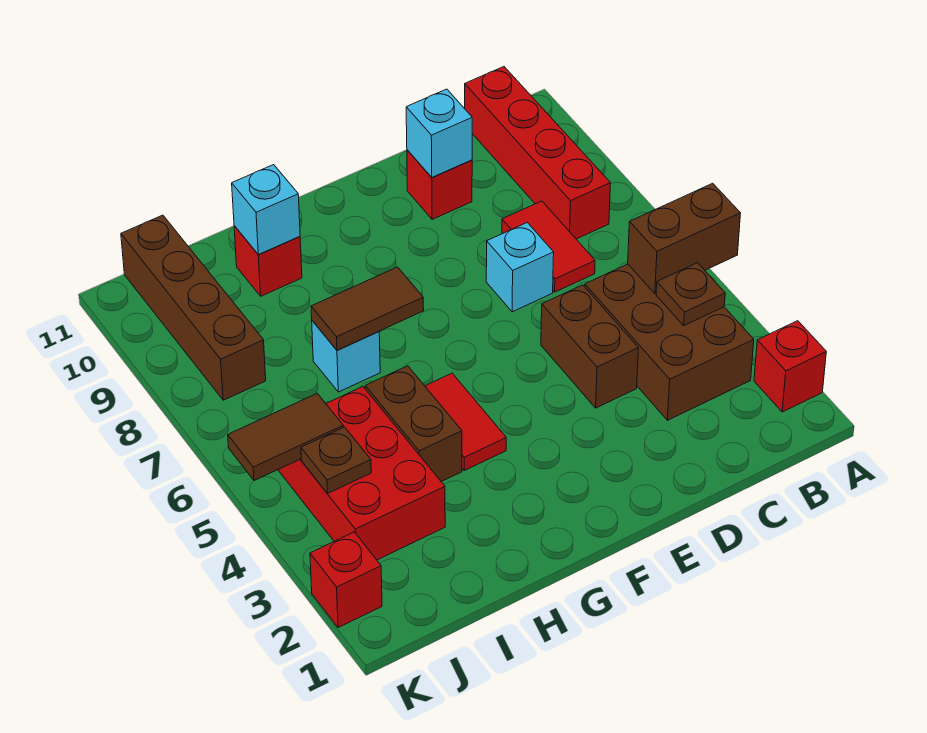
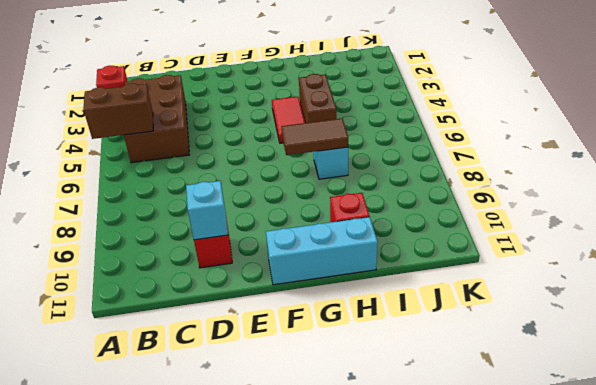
cyan 1x3 brick [266,217,378,285] -> none
none -> red 1x4 brick [465,67,611,239]
none -> red 1x2 tile [502,201,595,292]
none -> brown 1x2 brick [541,285,638,408]

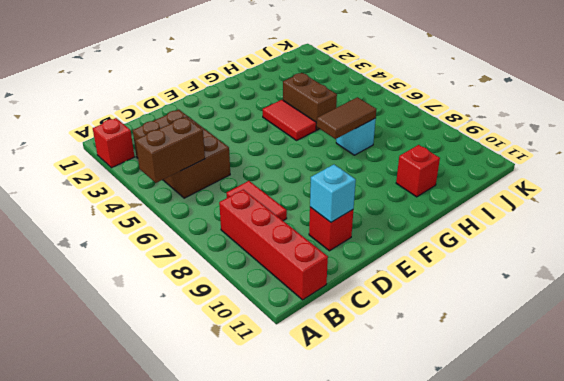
none -> brown 1x2 brick [541,285,638,408]
none -> cyan 1x1 brick [486,223,554,312]
none -> red 2x3 brick [278,387,445,560]

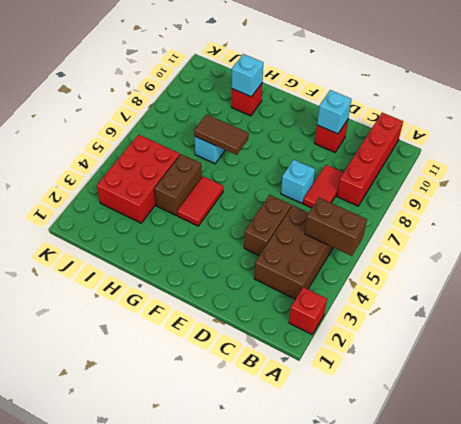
none -> brown 1x4 brick [121,215,266,400]
none -> red 1x1 brick [310,532,382,628]
none -> brown 1x1 plate [656,263,725,325]

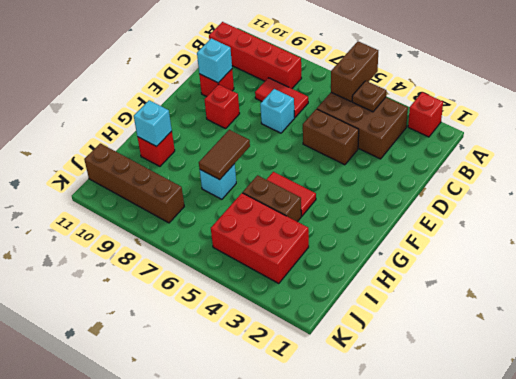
red 1x1 brick [204,84,240,129] -> red 1x1 brick moved to [310,532,382,628]
none -> brown 1x1 plate [301,427,371,494]
none -> brown 1x2 tile [228,393,343,481]

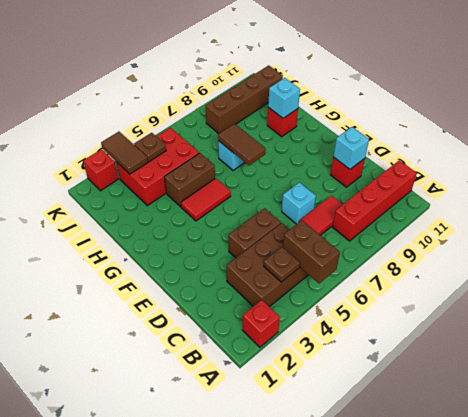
brown 1x2 tile [101,132,148,174] -> brown 1x2 tile moved to [228,393,343,481]

